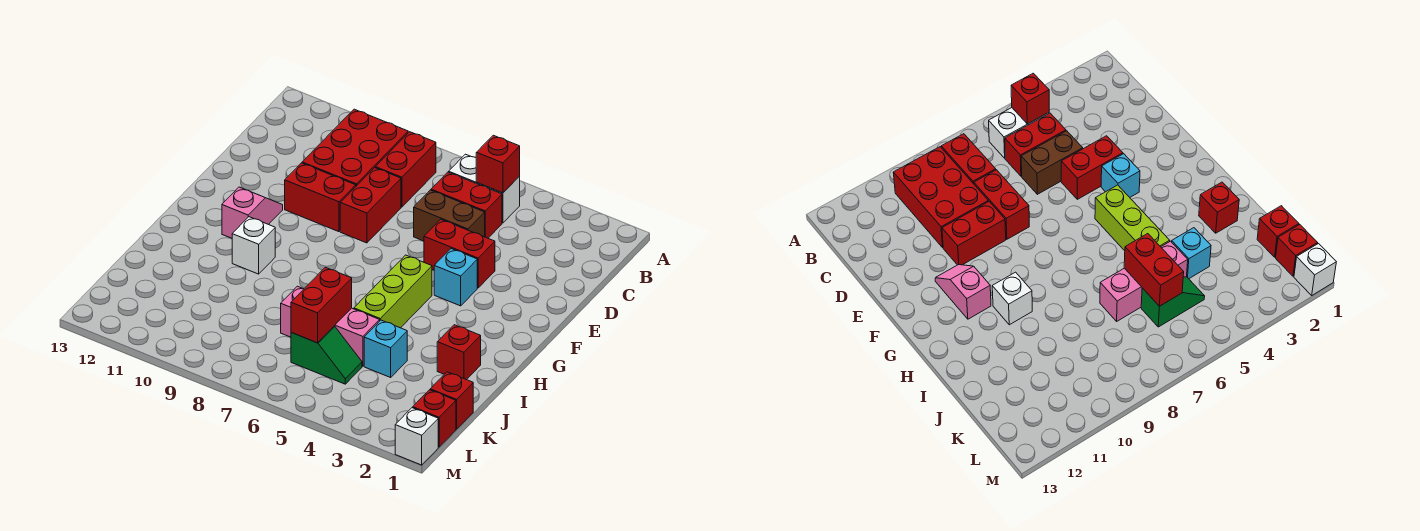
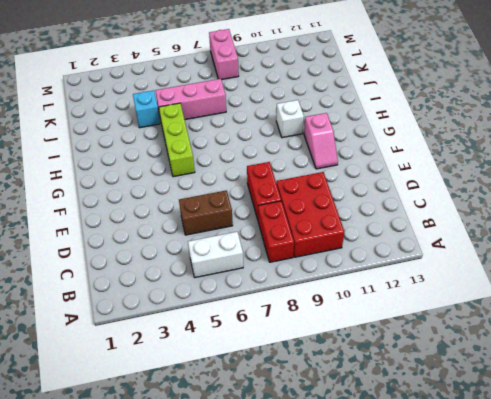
pink 1x2 brick [209,29,239,80] -> none
none -> red 1x2 brick [431,172,502,238]
none -> red 1x2 brick [424,219,495,288]
none -> red 1x2 brick [285,163,356,232]

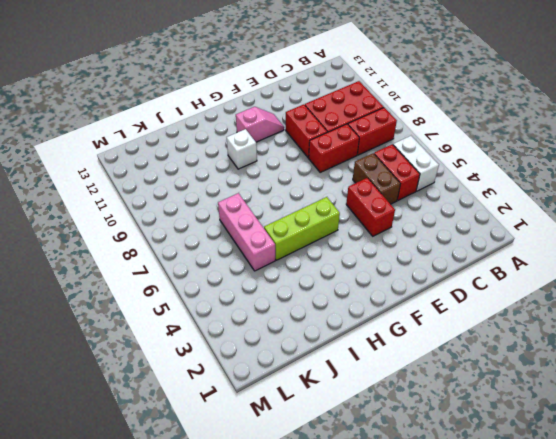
none -> cyan 1x1 brick [434,249,477,306]
none -> red 1x1 brick [437,325,481,380]
none -> cyan 1x1 brick [364,320,407,377]

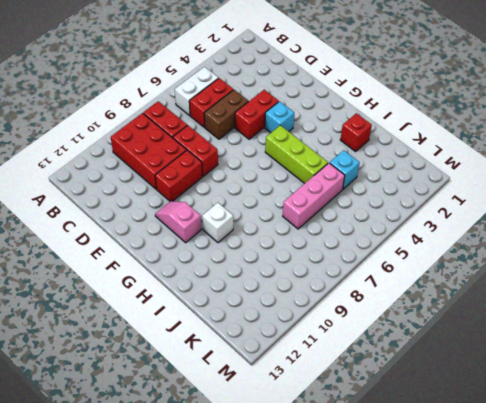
none -> red 1x1 brick [430,372,473,429]
none -> green 1x2 slope [291,326,362,384]
none -> red 1x1 brick [413,390,456,447]

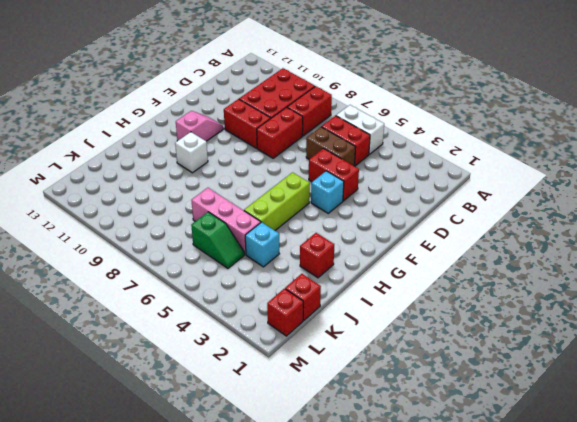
none -> white 1x1 brick [395,408,438,465]
none -> red 1x1 brick [476,135,520,193]
none -> red 1x2 brick [291,267,352,343]

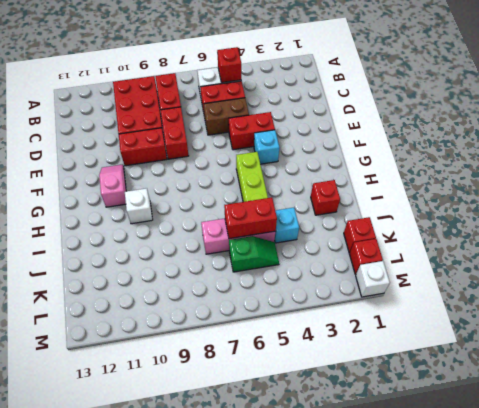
red 1x2 brick [224,197,277,239] -> red 1x2 brick turned to [291,267,352,343]

